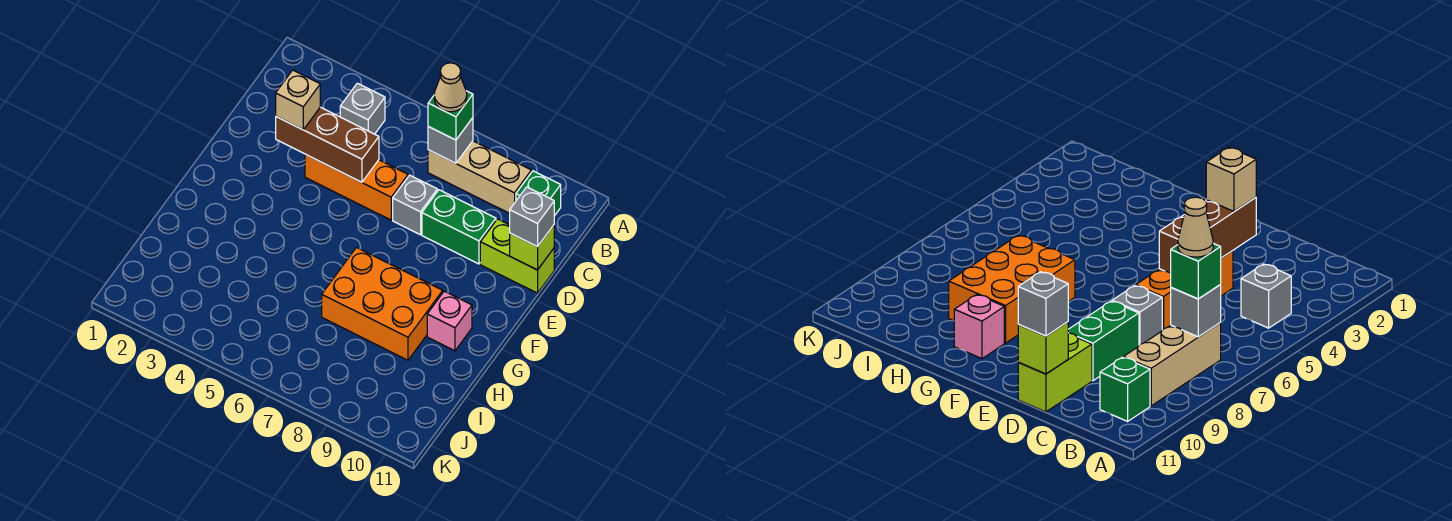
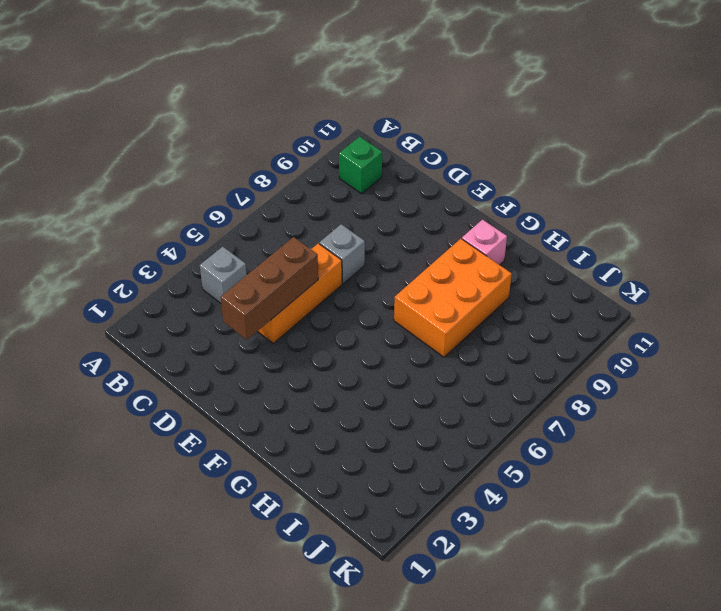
none -> tan 1x3 brick [428,141,531,213]
none -> green 1x2 brick [422,190,496,264]
none -> lime 1x2 brick [480,219,554,293]

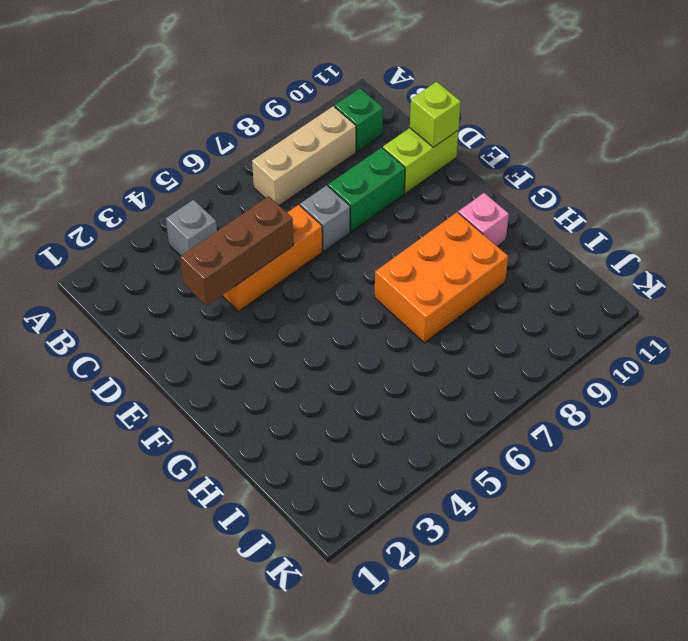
none -> grey 1x1 brick [428,118,473,163]
none -> green 1x1 brick [428,91,473,140]
none -> tan 1x1 brick [276,70,320,130]

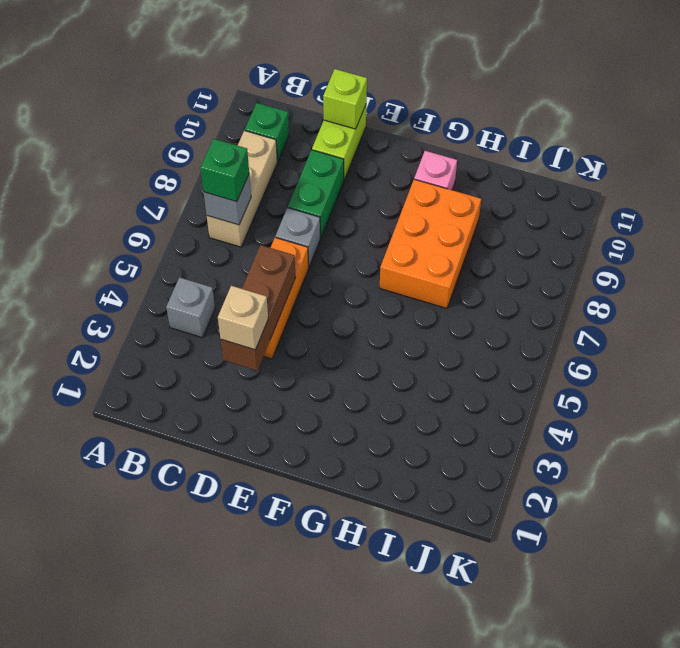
none -> grey 1x1 brick [510,187,554,247]
none -> tan 1x1 cone [434,63,467,112]

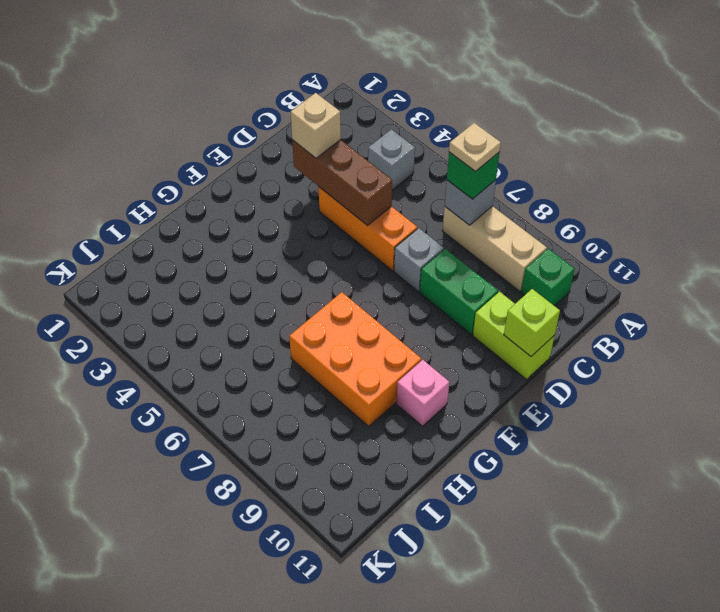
tan 1x1 plate [449,123,501,172] -> tan 1x1 cone [434,63,467,112]
none -> grey 1x1 brick [510,187,554,247]

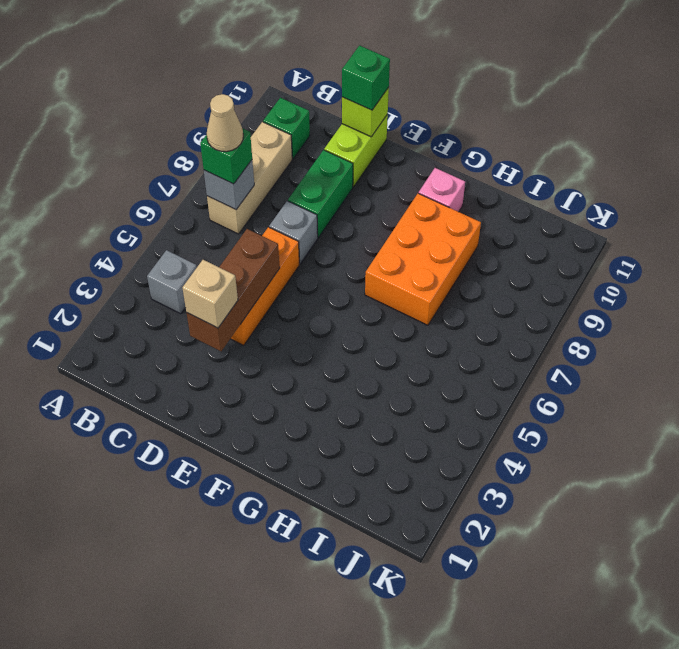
green 1x1 brick [342,46,390,110] -> grey 1x1 brick [510,187,554,247]

